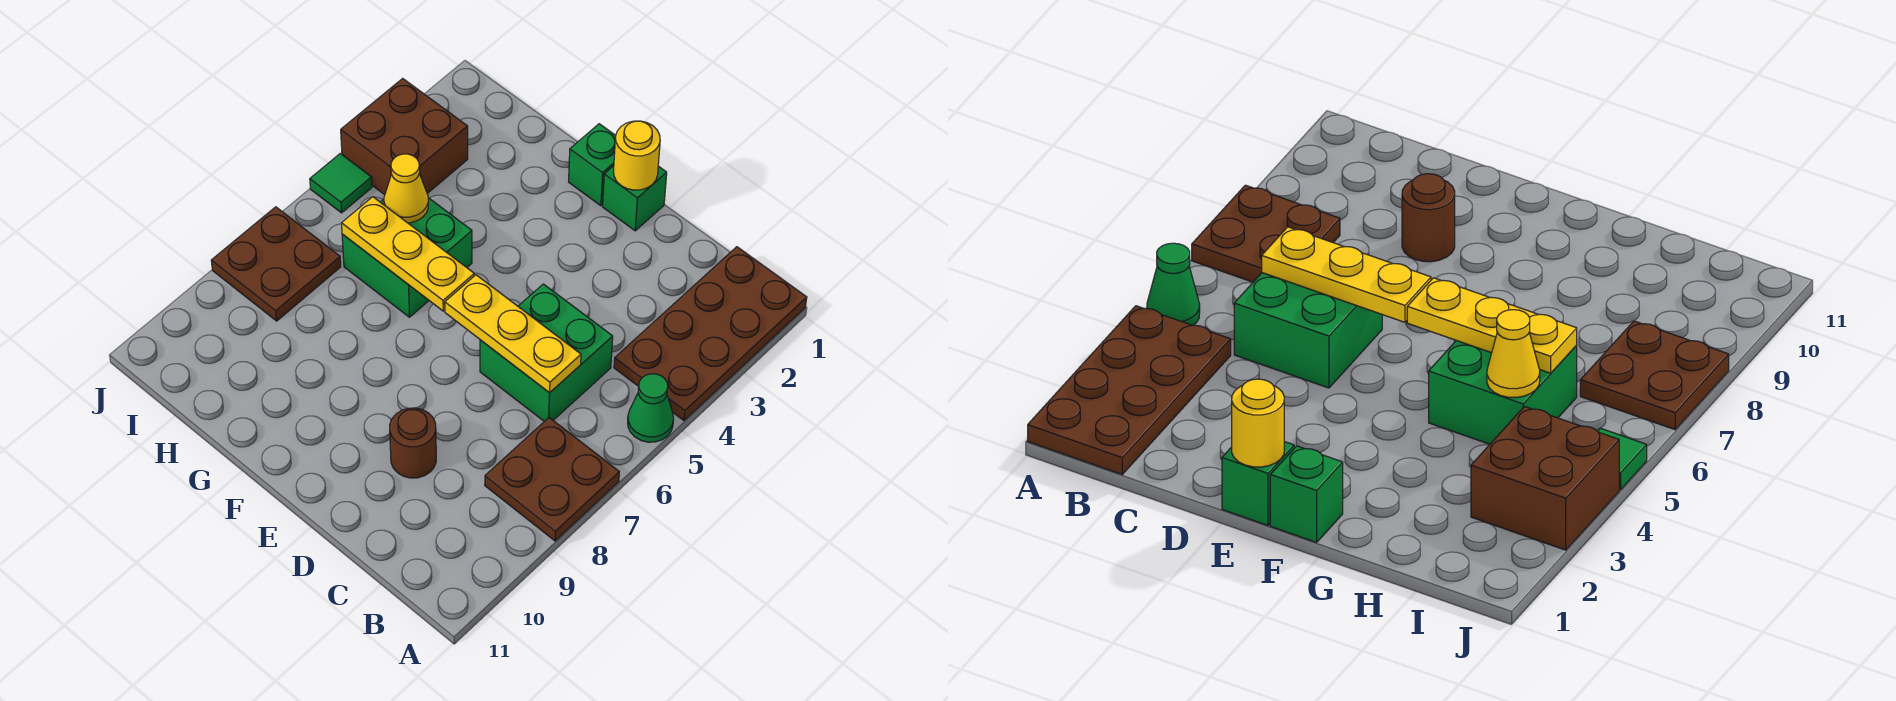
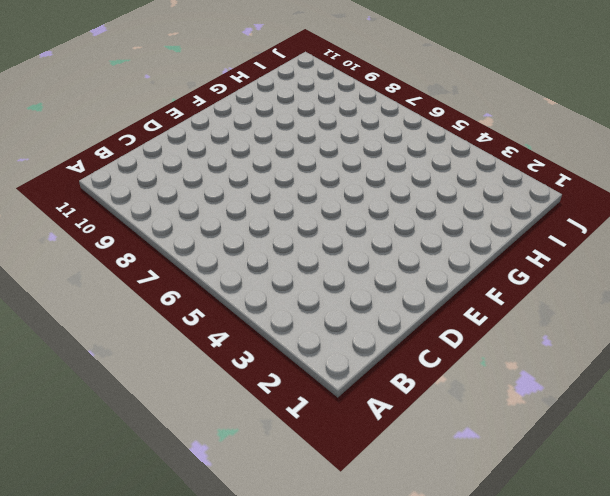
none -> brown 2x4 plate [614,247,807,420]
none -> green 1x1 cone [628,374,673,442]
none -> brown 2x2 plate [485,418,619,541]

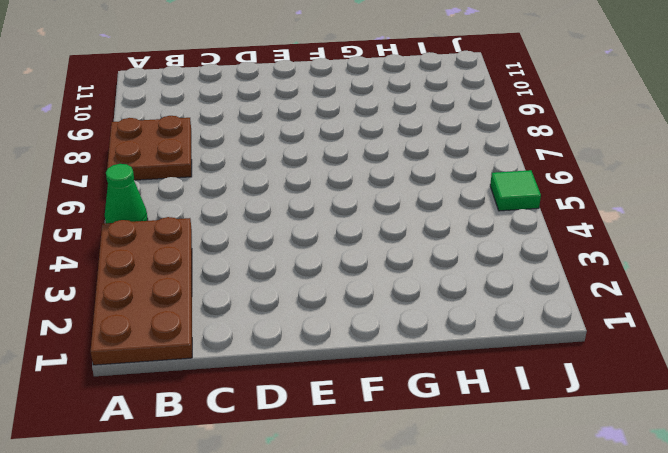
none -> green 2x2 brick [480,284,613,421]
none -> brown 1x1 round brick [390,408,436,478]
none -> green 1x1 brick [603,166,667,231]

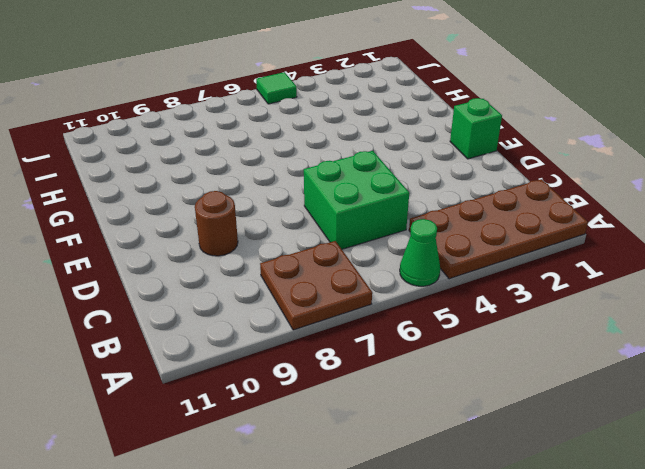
none -> green 1x1 brick [569,124,616,206]
none -> green 2x2 brick [342,198,472,317]
none -> brown 2x2 brick [341,78,468,195]

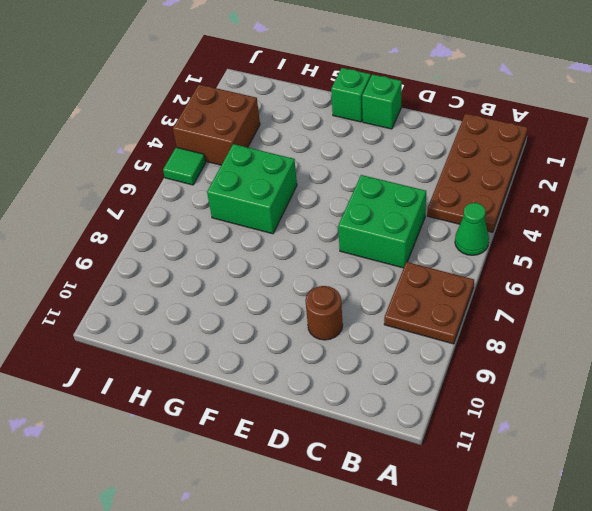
none -> brown 2x2 plate [211,207,341,321]
none -> yellow 1x3 plate [445,275,581,393]
none -> yellow 1x1 round brick [614,121,660,190]

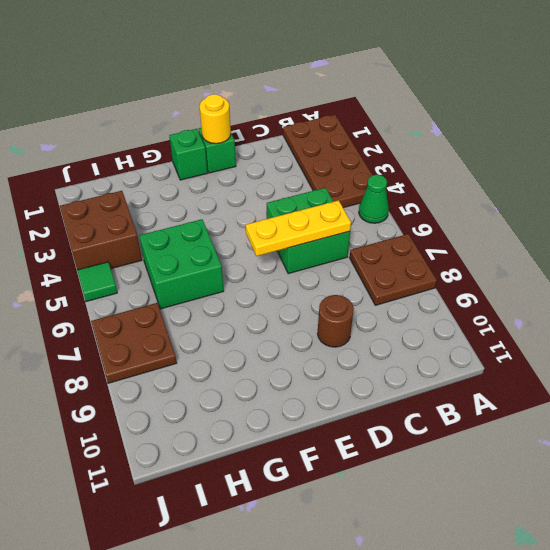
none -> yellow 1x3 plate [342,197,474,311]
none -> yellow 1x1 cone [384,154,428,223]

